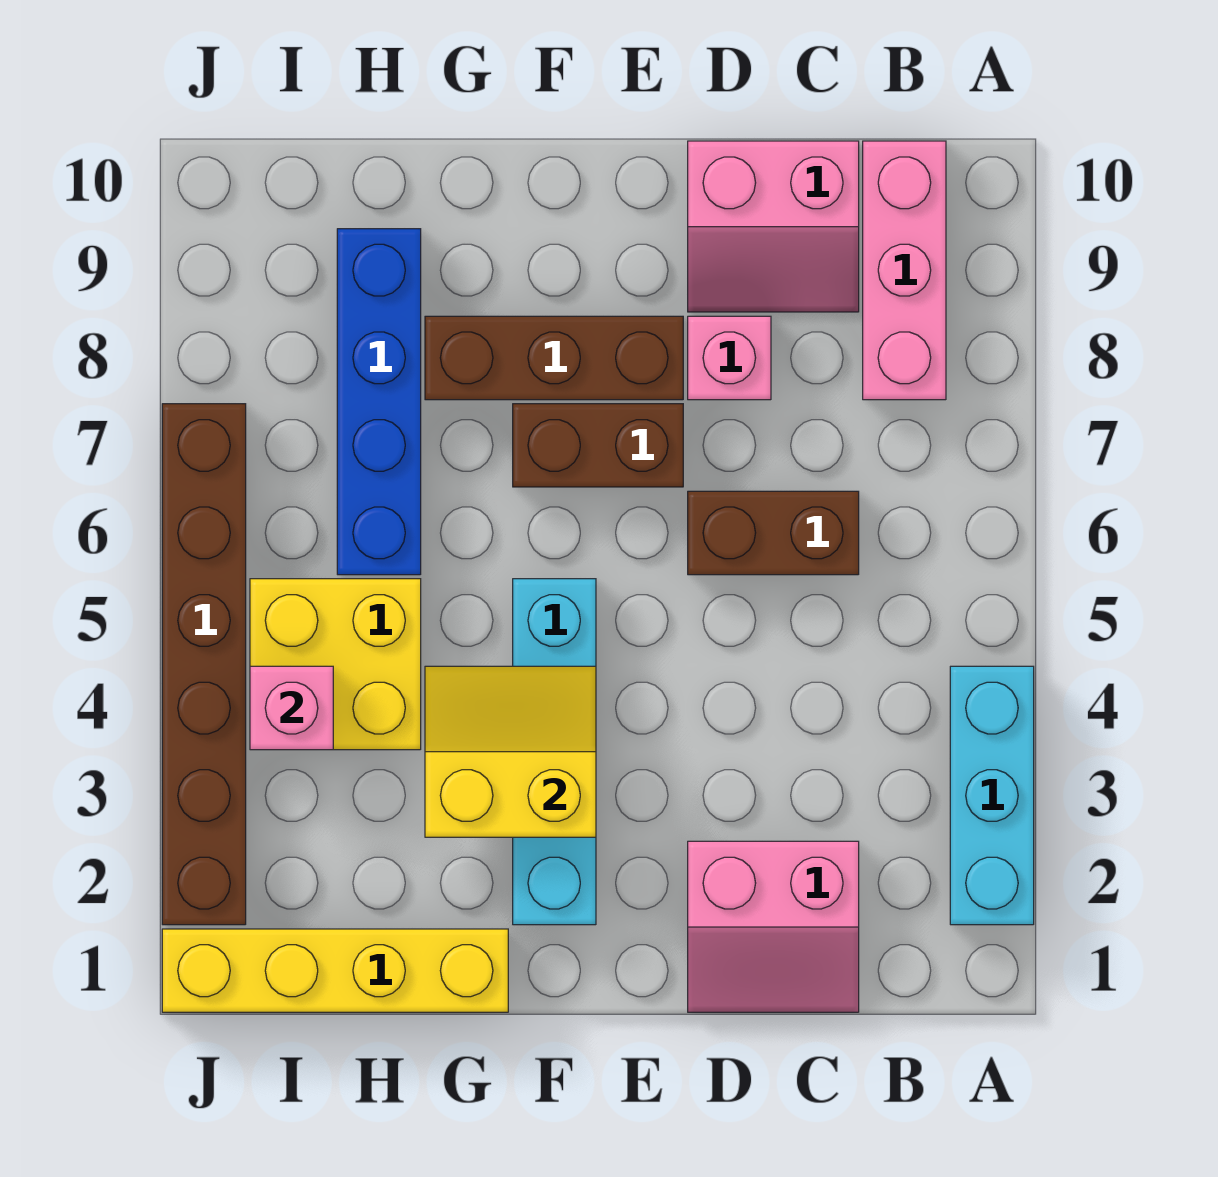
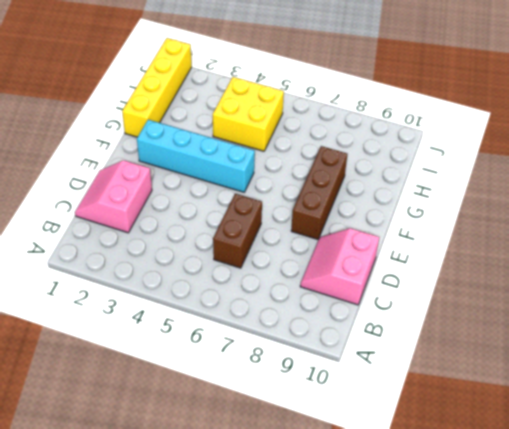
none -> cyan 1x3 brick [950,666,1034,925]
none -> pink 1x3 brick [863,141,946,400]
none -> pink 1x1 brick [688,316,771,400]

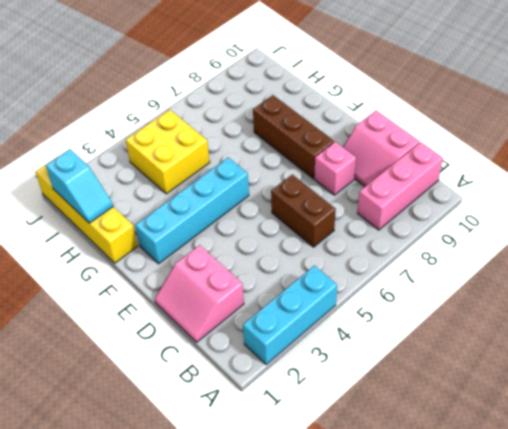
cyan 1x2 slope [46,149,113,223] -> none
none -> brown 1x2 brick [513,404,683,487]
none -> blue 1x4 brick [337,229,421,575]
none -> brown 1x6 brick [162,404,246,925]

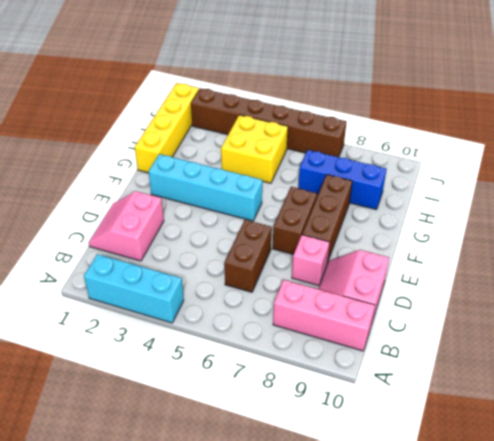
blue 1x3 brick [298,150,387,210] -> blue 1x4 brick [337,229,421,575]
none -> yellow 2x2 slope [425,666,596,837]
none -> pink 1x1 brick [250,666,333,750]

